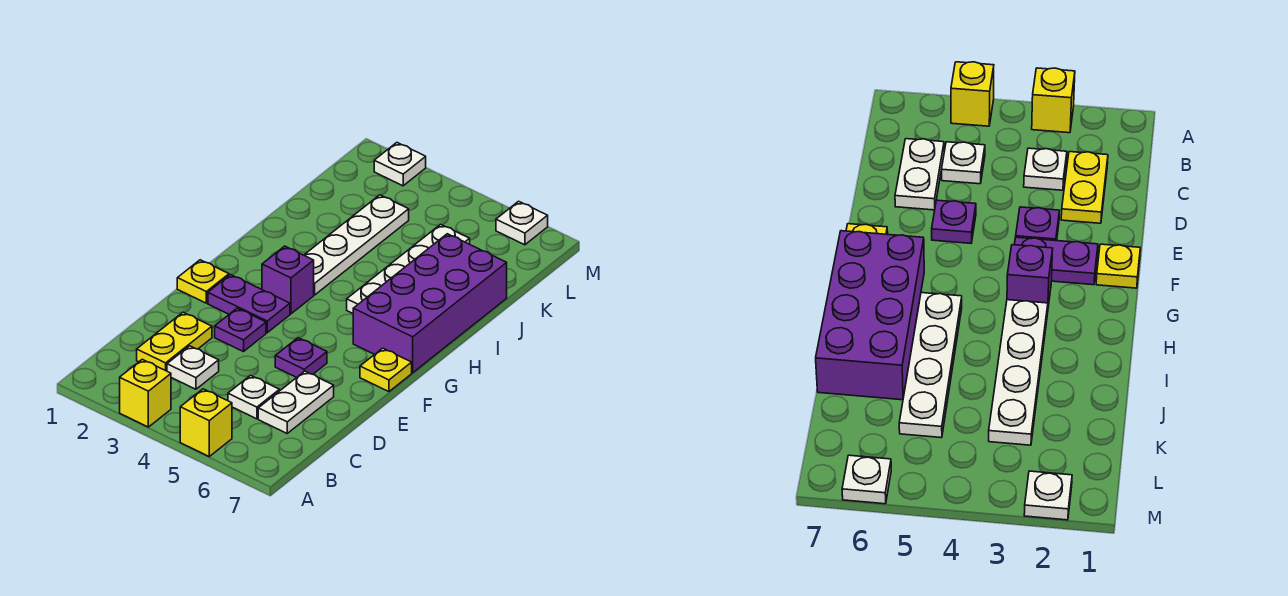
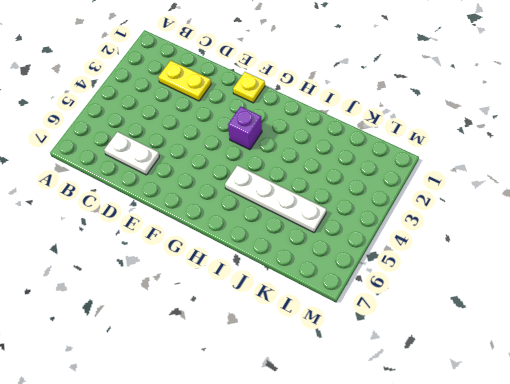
none -> yellow 1x1 brick [120,359,171,427]
none -> yellow 1x1 brick [180,389,232,456]
none -> white 1x1 plate [167,346,219,389]

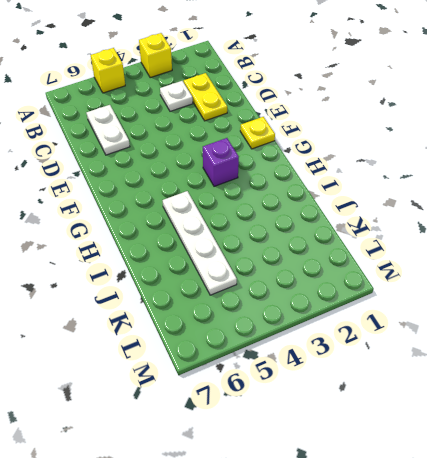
none -> white 1x1 plate [228,375,279,419]
none -> purple 1x1 plate [215,308,266,352]
none -> purple 1x1 plate [275,338,327,377]

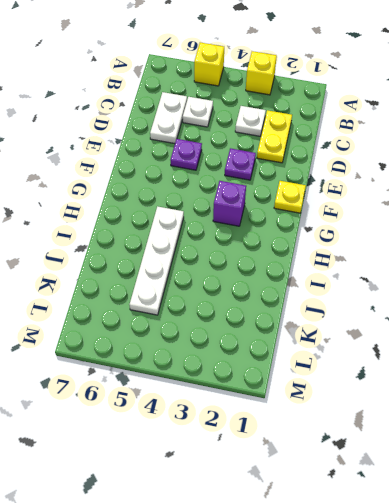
none -> purple 1x2 plate [208,275,290,333]
none -> yellow 1x1 plate [360,348,412,392]
none -> purple 2x4 brick [353,234,507,373]

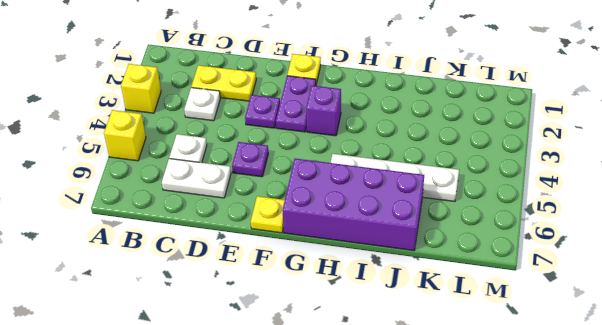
none -> white 1x4 plate [304,195,409,295]
none -> white 1x1 plate [374,143,426,186]
none -> white 1x1 plate [496,201,548,245]

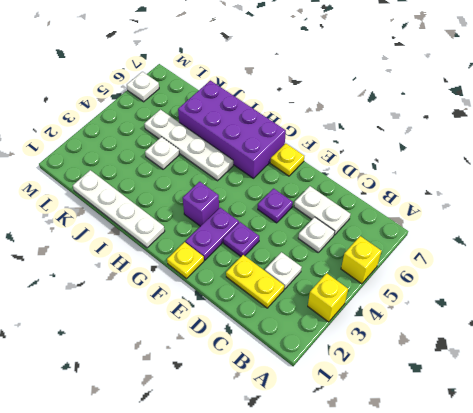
white 1x4 plate [73,170,165,248] -> white 1x4 plate moved to [304,195,409,295]
white 1x1 plate [145,137,179,169] -> white 1x1 plate moved to [374,143,426,186]

